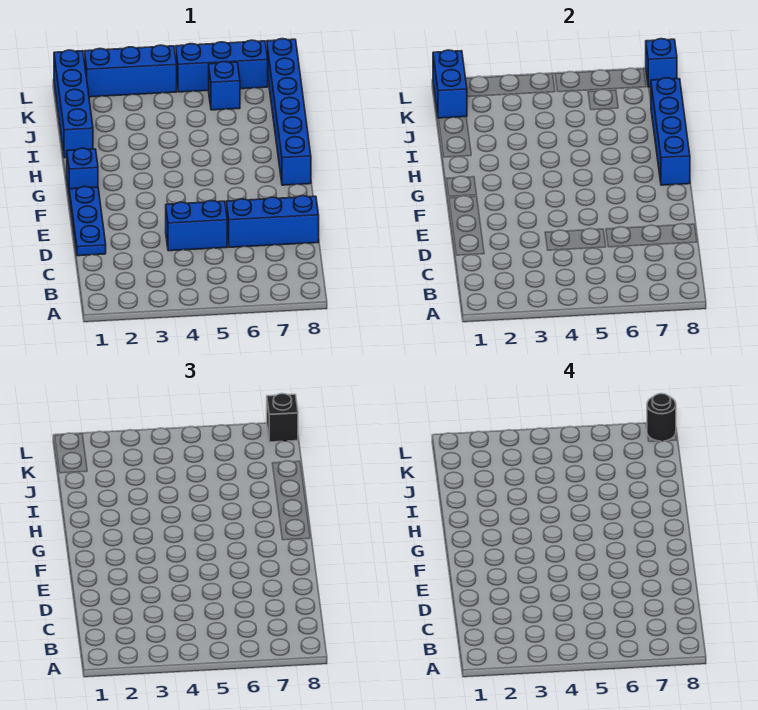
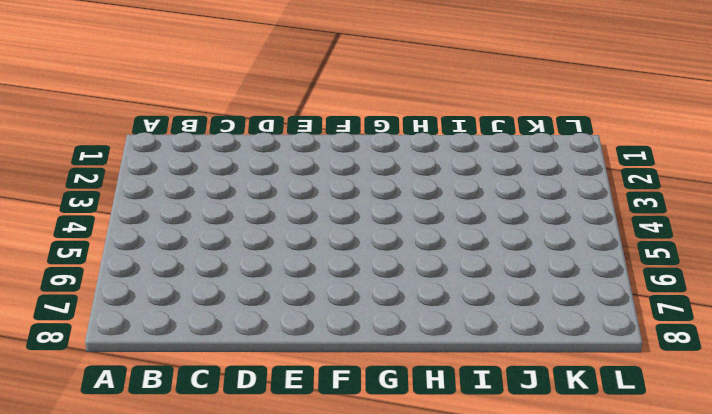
none -> blue 1x3 plate [69,186,106,256]
none -> blue 1x2 brick [166,201,227,251]
none -> blue 1x3 brick [226,196,319,247]

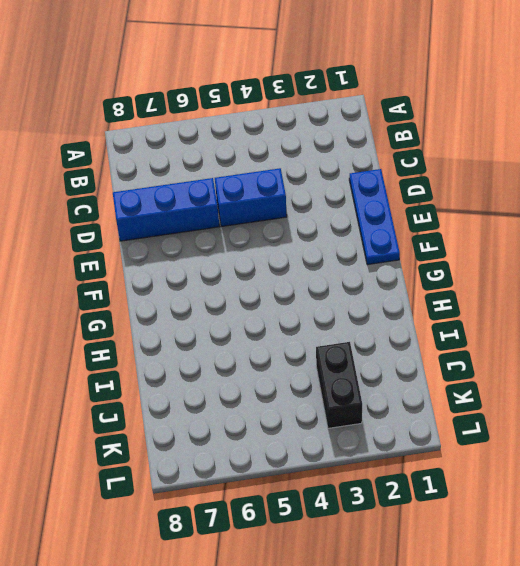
black 1x2 brick [316,342,362,428] -> none
none -> blue 1x1 brick [67,148,98,191]
none -> blue 1x6 brick [267,39,311,185]
none -> blue 1x4 brick [54,50,93,158]

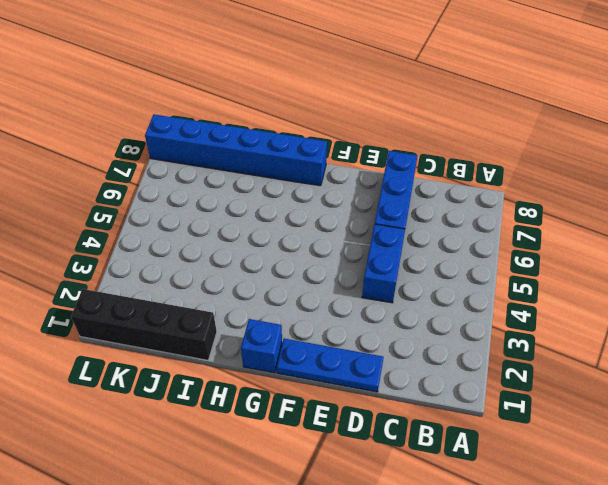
black 1x4 brick [71,289,217,360] -> blue 1x4 brick [54,50,93,158]
none -> blue 1x1 brick [209,62,240,110]
none -> blue 1x3 brick [84,45,177,97]
none -> blue 1x3 brick [176,40,268,92]

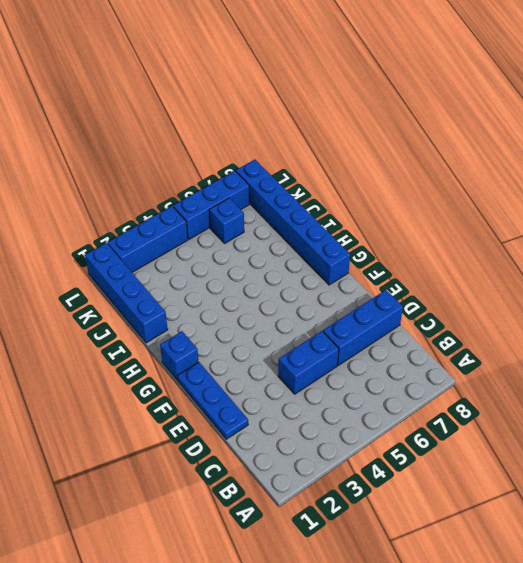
none -> blue 1x4 brick [651,78,690,185]
none -> blue 1x2 brick [433,50,467,118]
none -> blue 1x1 brick [646,39,677,87]

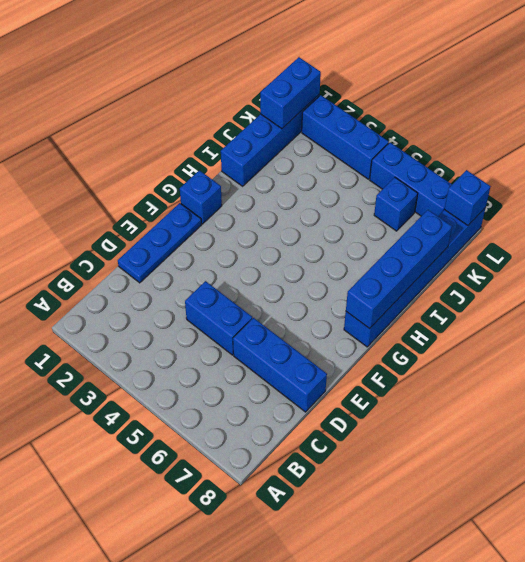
none -> black 1x1 brick [267,394,298,442]
none -> black 1x1 round brick [647,394,676,441]

